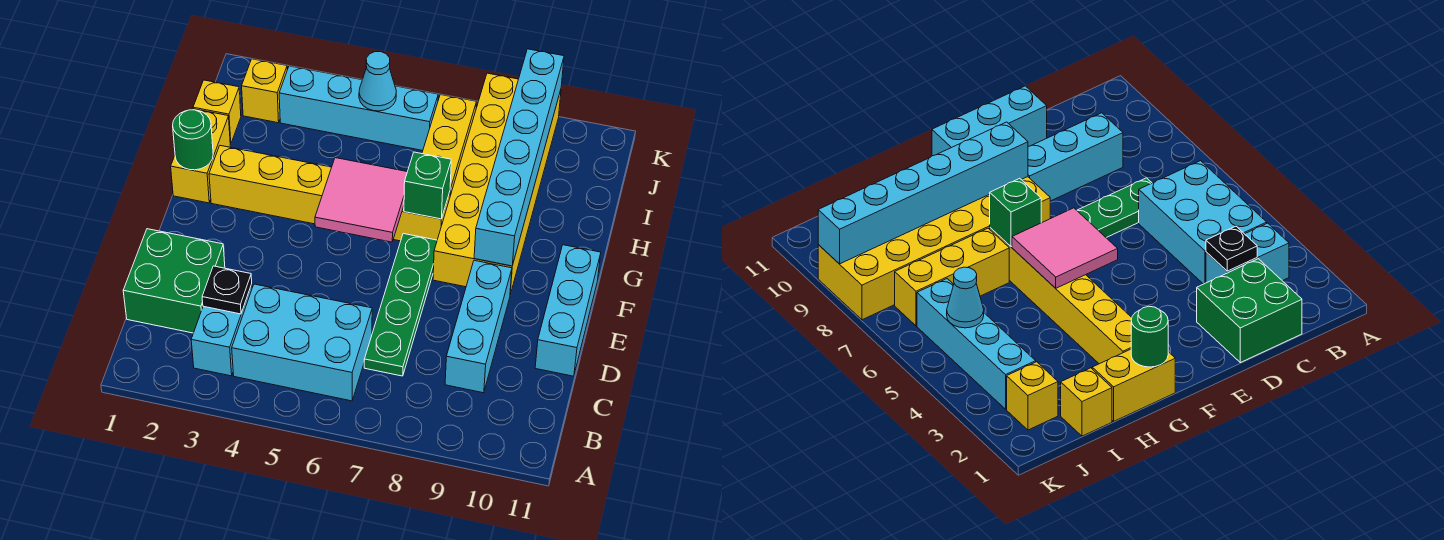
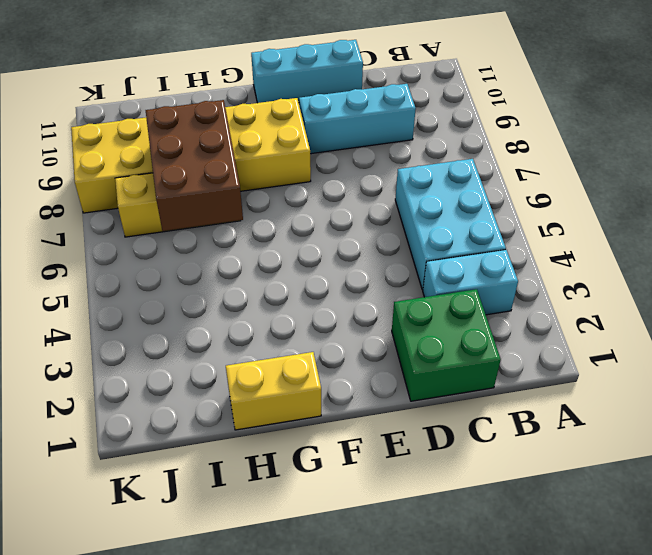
brown 2x3 brick [146,100,243,231] -> none
none -> green 1x4 plate [364,234,437,376]
none -> yellow 1x6 brick [209,146,450,241]
none -> yellow 1x1 brick [193,80,241,144]

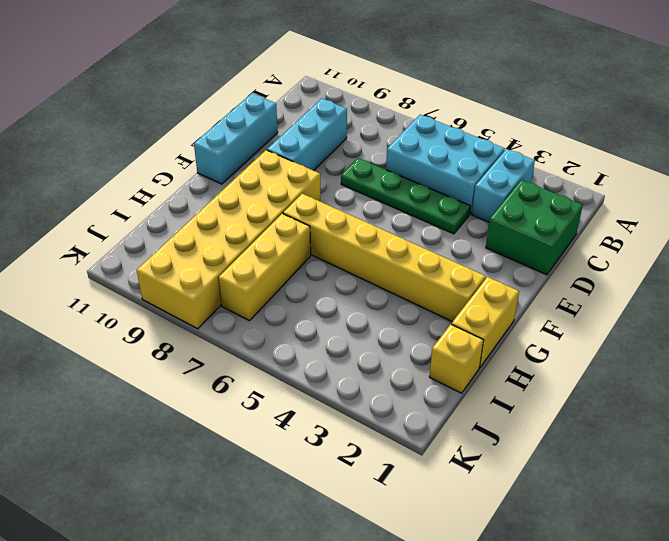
green 1x4 plate [341,158,471,234] -> green 1x4 plate turned to [364,234,437,376]
none -> yellow 1x1 brick [242,59,287,123]
none -> cyan 1x4 brick [279,66,438,151]
none -> black 1x1 plate [202,266,252,314]

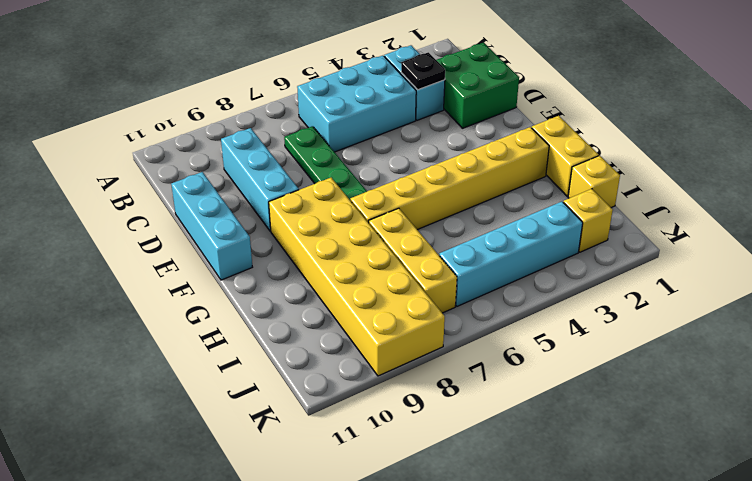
none -> pink 2x2 tile [315,158,407,242]
none -> cyan 1x6 brick [474,49,564,266]
none -> green 1x1 round brick [173,110,213,170]

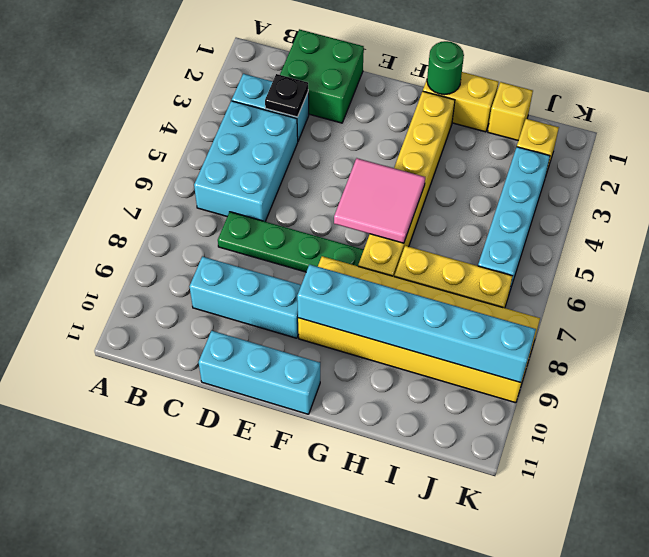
none -> green 1x1 brick [404,152,451,219]
none -> cyan 1x1 cone [359,52,396,111]

